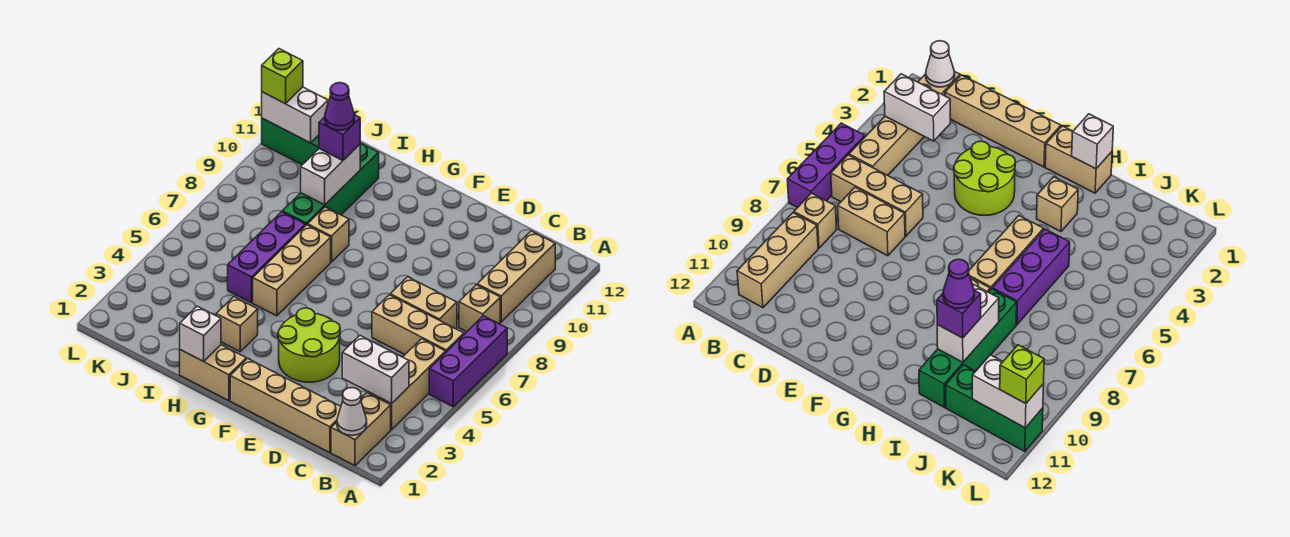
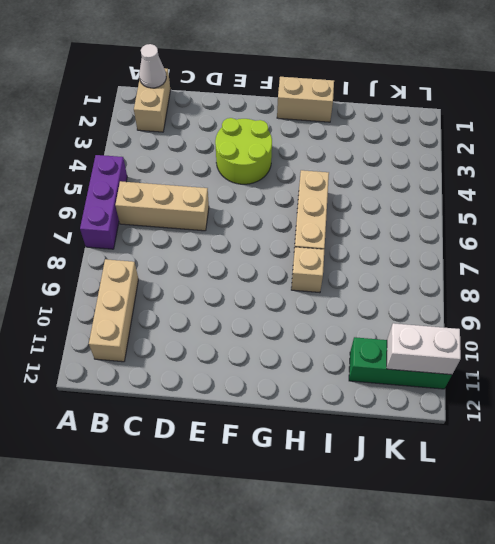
none -> tan 1x3 brick [368,339,446,430]
none -> tan 1x1 brick [459,285,500,332]
none -> tan 1x4 brick [230,359,341,453]

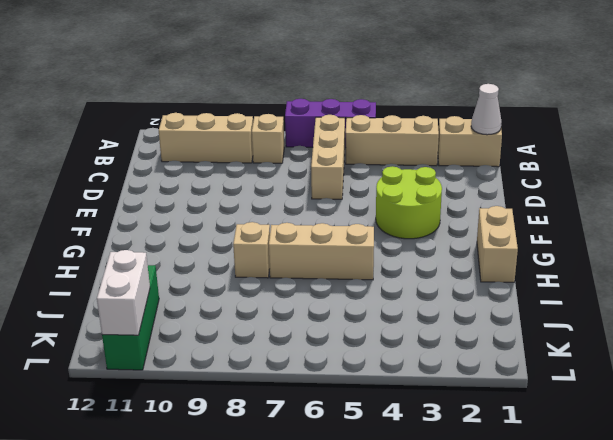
none -> tan 1x4 brick [230,359,341,453]
none -> tan 1x2 brick [390,277,457,329]
none -> tan 1x1 brick [216,297,258,352]

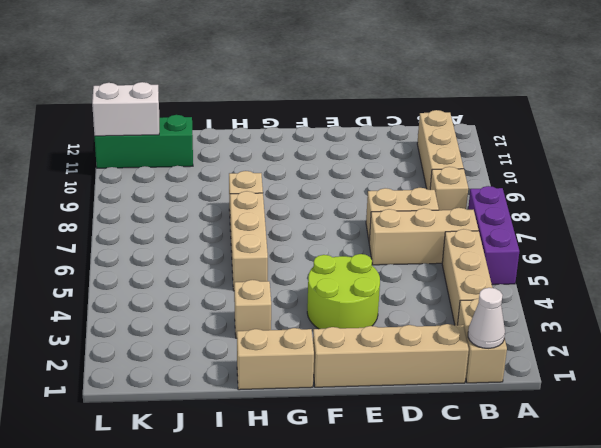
none -> purple 1x3 brick [228,212,306,303]
none -> green 1x4 brick [282,143,379,225]
none -> white 1x2 brick [342,336,409,404]

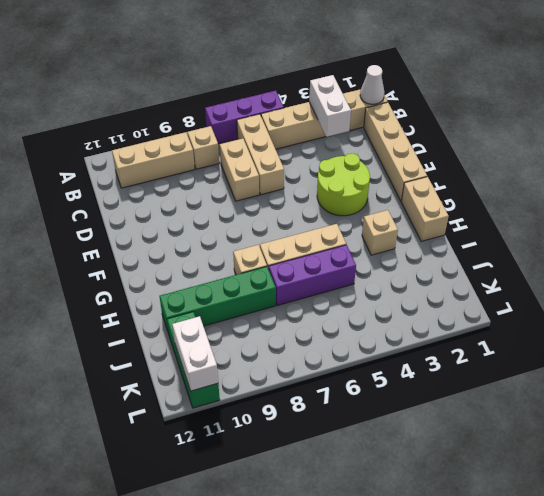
none -> white 1x1 brick [180,306,221,361]
none -> white 1x2 brick [301,145,360,205]
none -> purple 1x1 brick [319,115,360,161]

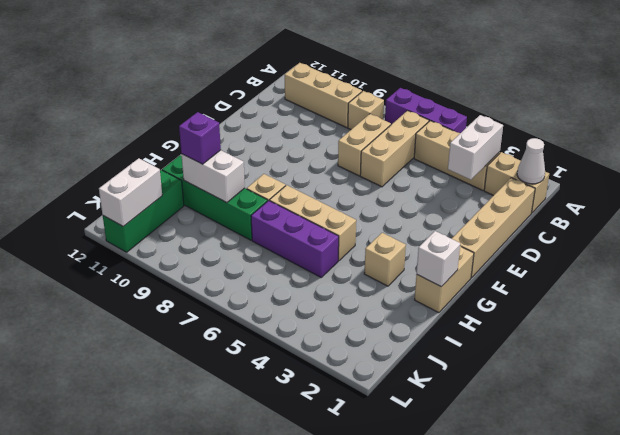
none -> lime 2x2 round brick [278,308,340,382]
none -> lime 1x1 brick [262,49,303,104]
none -> purple 1x1 cone [325,83,354,130]

